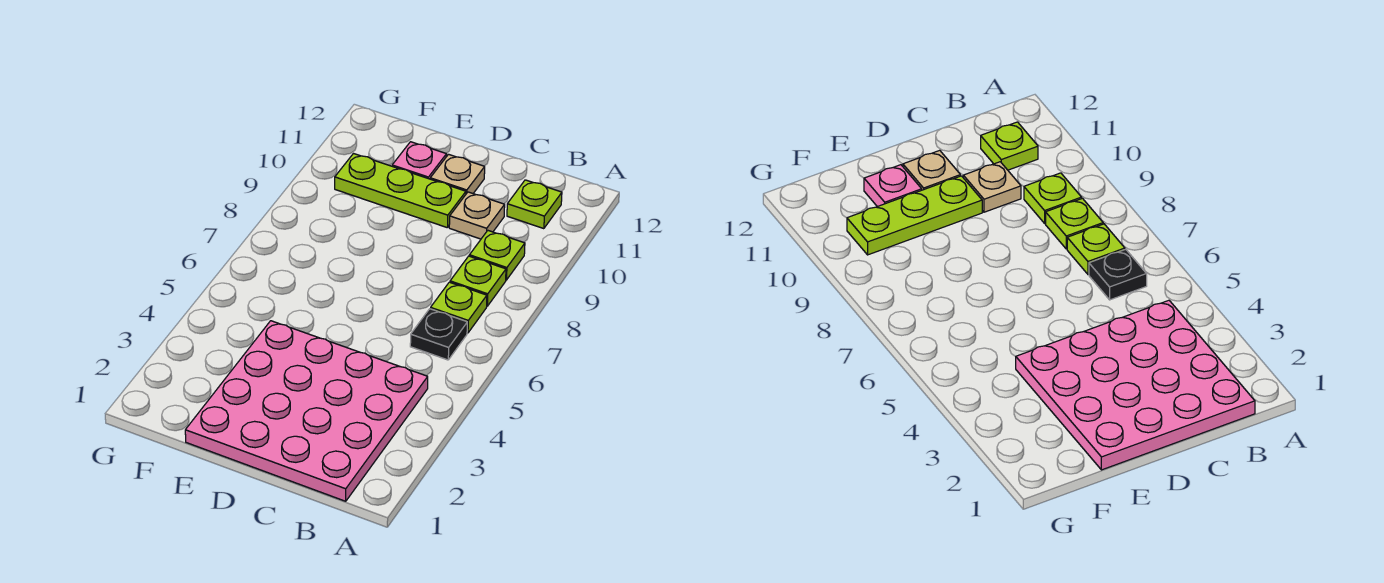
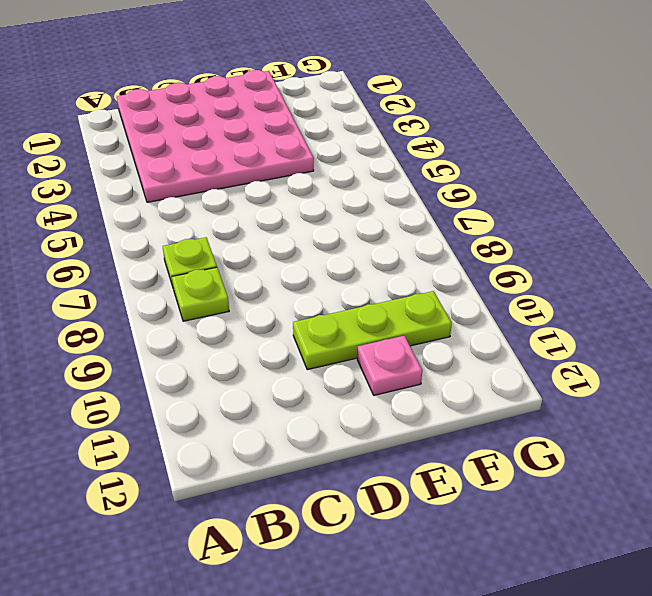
none -> black 1x1 plate [410,309,467,360]
none -> lime 1x1 plate [469,231,525,280]

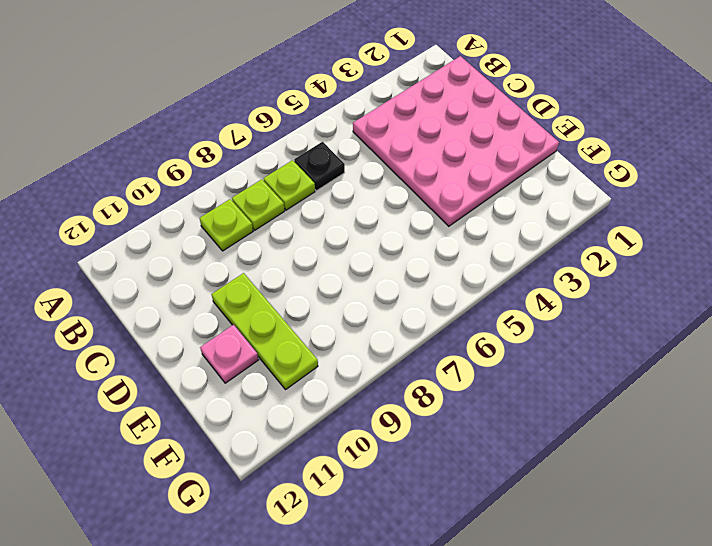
none -> lime 1x1 plate [507,180,562,229]
none -> tan 1x1 plate [449,192,505,239]

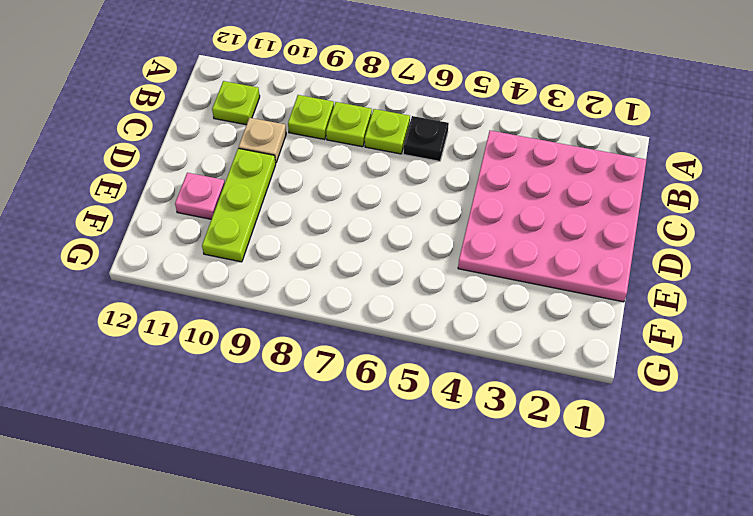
none -> tan 1x1 plate [430,154,485,194]

